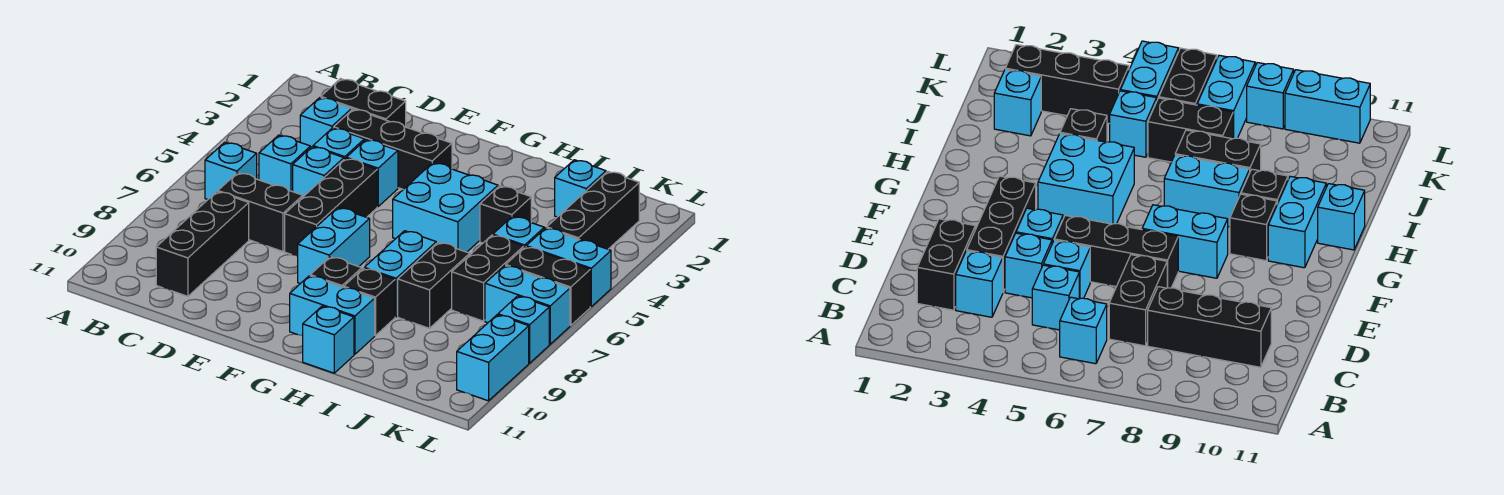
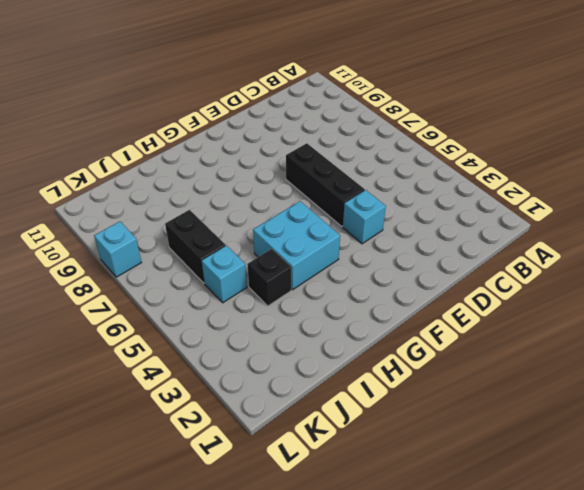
none -> cyan 1x1 brick [205,142,257,199]
none -> black 1x2 brick [321,79,406,127]
none -> cyan 1x1 brick [300,98,352,148]

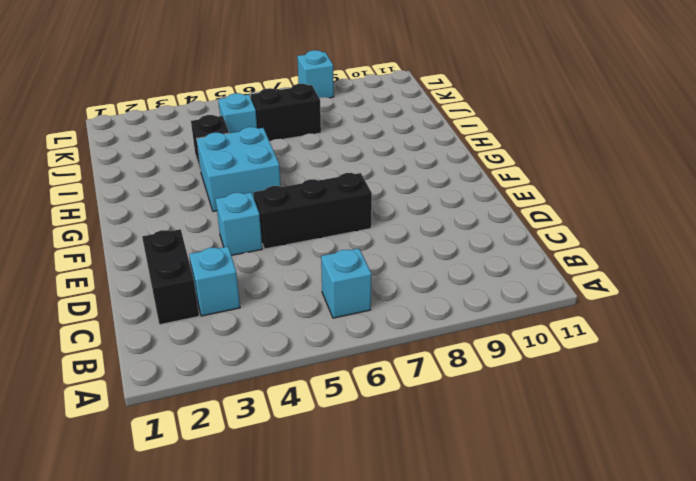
none -> cyan 1x1 brick [259,135,310,192]
none -> black 1x2 brick [218,173,303,251]
none -> black 1x3 brick [156,192,249,296]

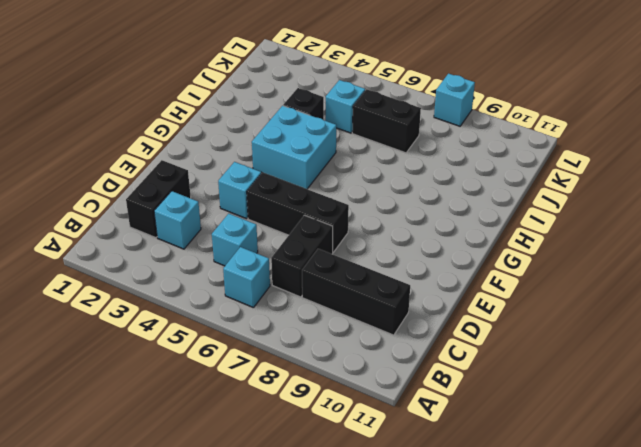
none -> black 1x3 brick [334,109,452,189]
none -> cyan 1x1 brick [313,128,364,159]
none -> cyan 1x1 brick [293,147,344,197]

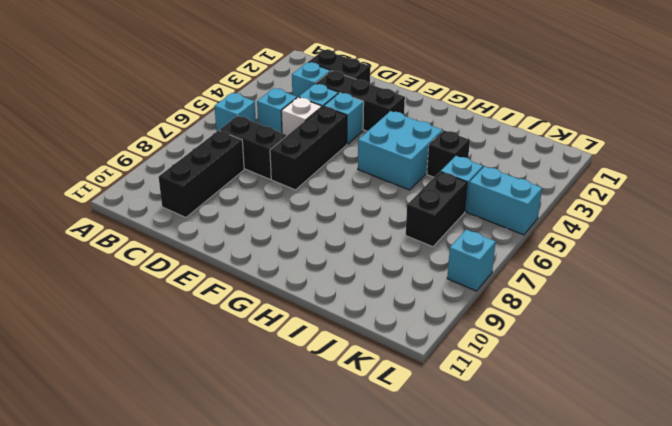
white 1x1 brick [281,97,322,136] -> cyan 1x1 brick [293,147,344,197]
none -> cyan 1x2 brick [298,208,370,284]
none -> black 1x1 brick [310,257,362,287]
none -> cyan 1x2 brick [290,276,375,354]

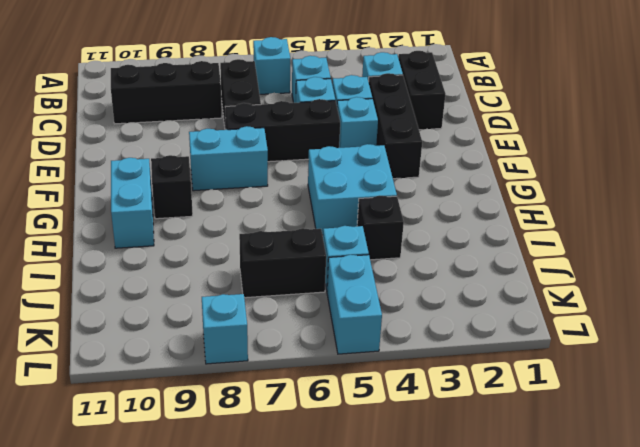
none -> cyan 1x2 brick [364,231,436,317]
none -> black 1x1 brick [344,268,395,336]
none -> cyan 1x1 brick [303,306,354,373]

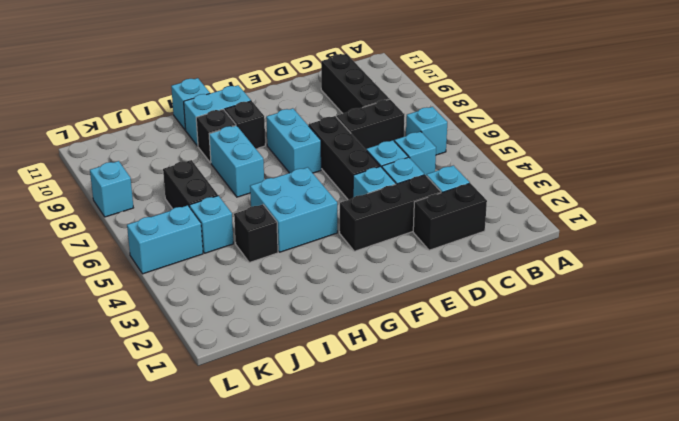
none -> black 1x2 brick [398,242,470,328]
none -> cyan 1x1 brick [555,160,606,217]
none -> black 1x3 brick [547,171,639,249]

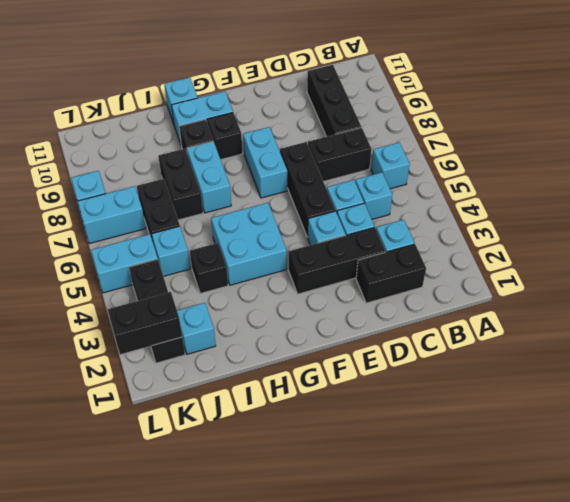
black 1x2 brick [108,292,182,354] -> black 1x2 brick moved to [506,247,590,326]
none -> cyan 1x2 brick [457,315,529,401]

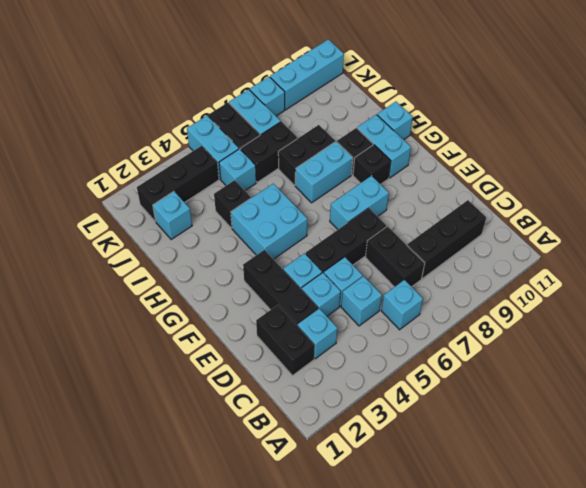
cyan 1x3 brick [270,39,344,110] -> cyan 1x2 brick [457,315,529,401]

